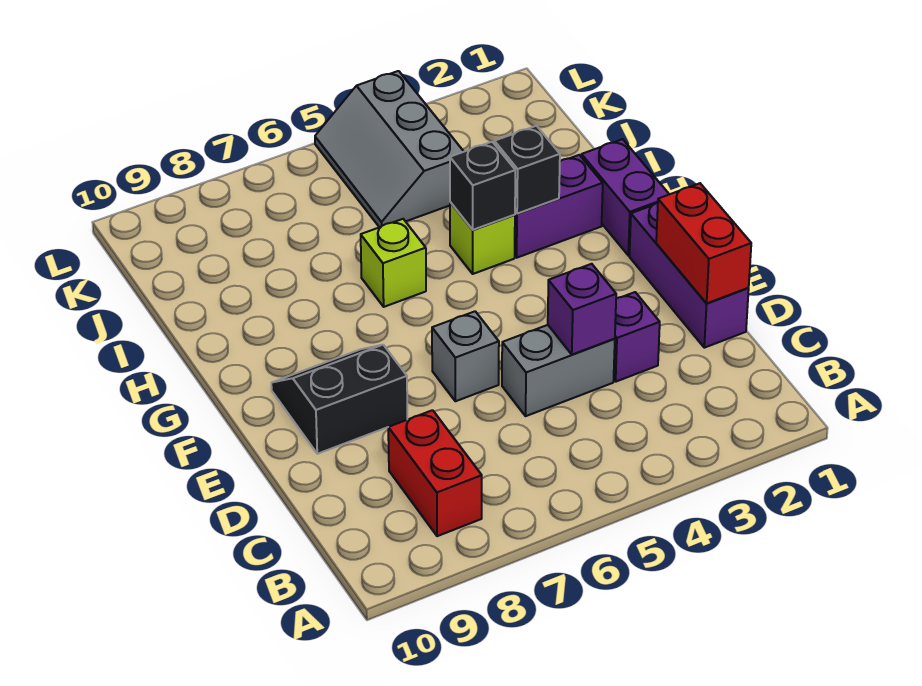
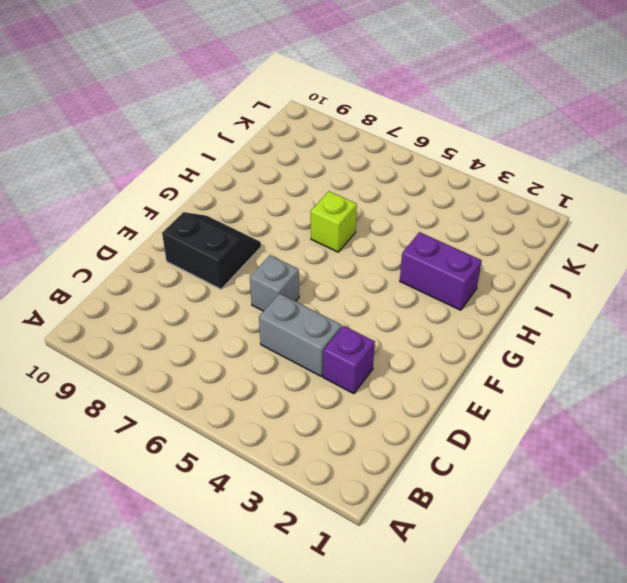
none -> red 1x2 brick [388,410,482,536]
none -> purple 1x3 brick [629,203,749,348]
none -> purple 1x2 brick [581,139,669,255]

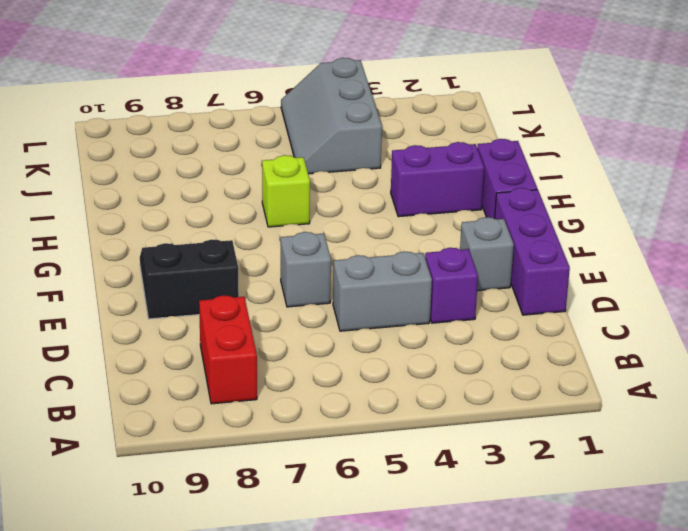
grey 1x1 brick [460,217,514,291] -> none
none -> lime 1x1 brick [450,202,515,274]
none -> red 1x2 brick [656,183,751,303]
none -> purple 1x1 brick [548,264,616,355]

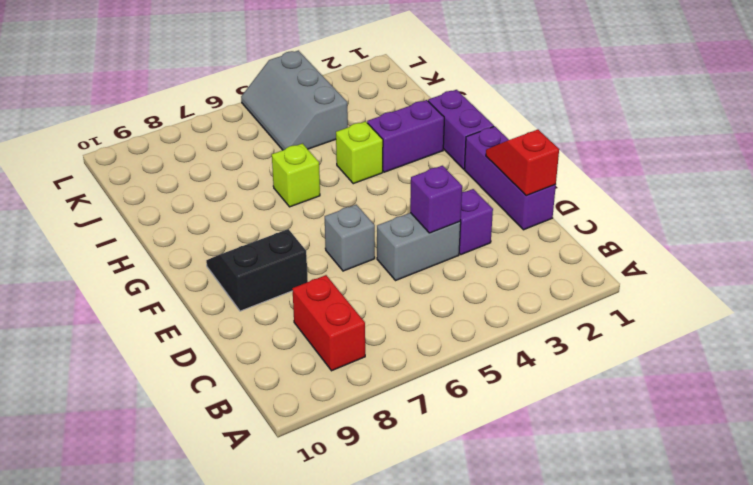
red 1x2 slope [486,130,559,196] -> red 1x2 brick [656,183,751,303]
none -> black 1x1 brick [494,126,560,214]
none -> black 1x1 brick [450,142,515,230]

